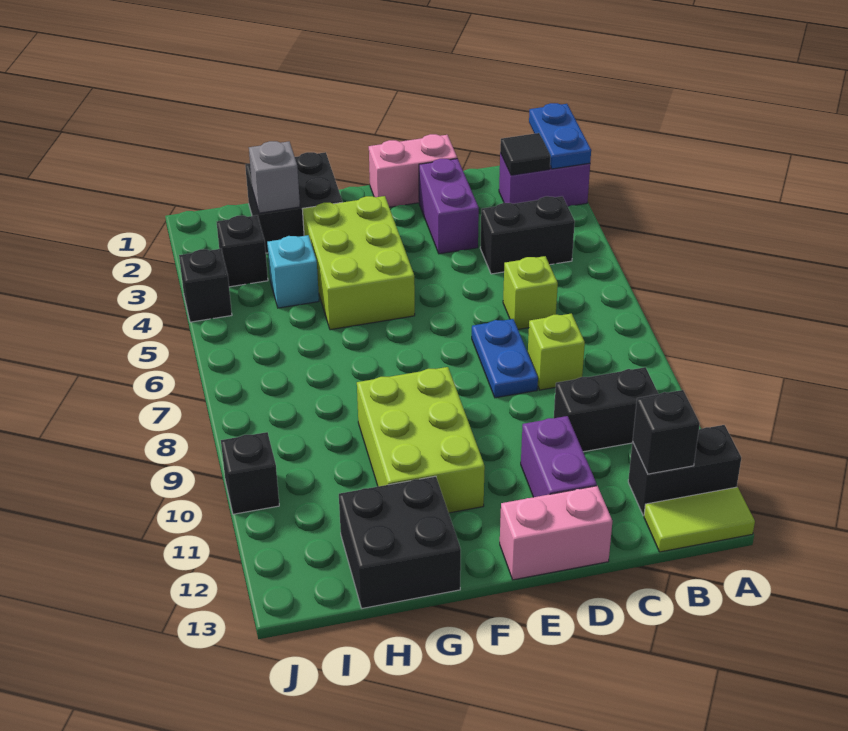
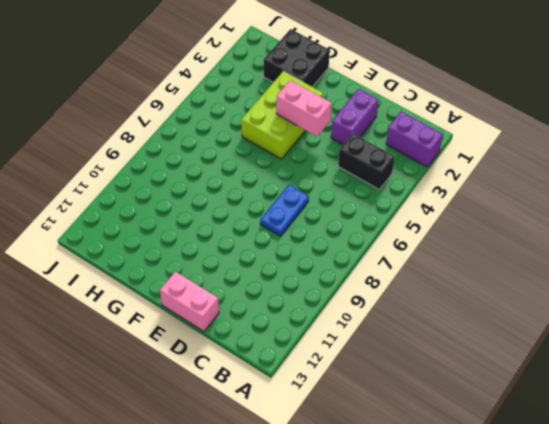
pink 1x2 brick [276,80,332,136] -> pink 1x2 brick moved to [369,134,457,207]
none -> black 1x2 brick [628,425,741,516]
none -> lime 1x2 tile [644,487,755,552]
none -> black 1x2 brick [554,367,658,452]

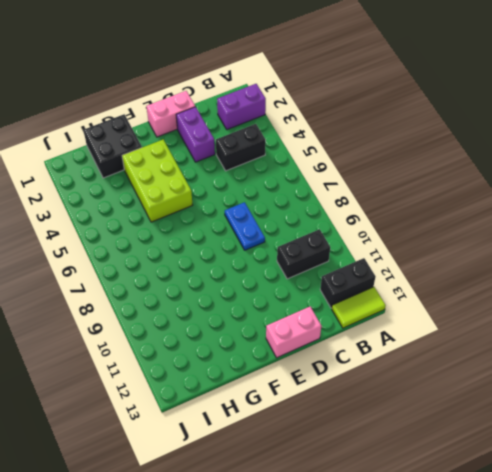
none -> lime 1x1 brick [503,256,558,329]
none -> lime 1x1 brick [528,314,585,390]
none -> purple 1x2 brick [521,416,597,497]

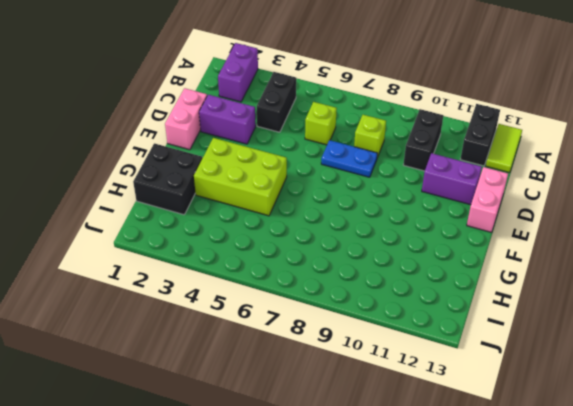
none -> lime 2x3 brick [357,367,485,513]
none -> black 2x2 brick [339,476,461,608]
none -> cyan 1x1 brick [267,235,319,308]

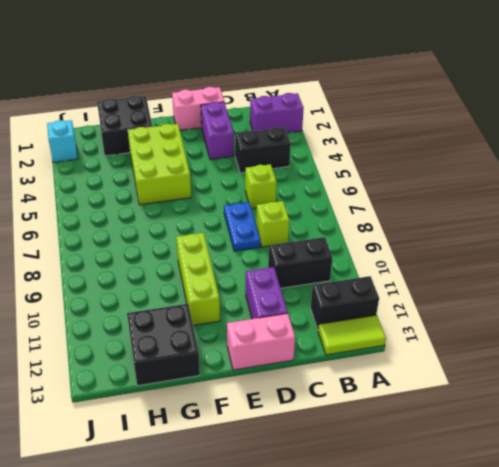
lime 1x3 brick [176,233,220,325] -> lime 2x3 brick [357,367,485,513]
cyan 1x1 brick [47,120,78,162] -> cyan 1x1 brick moved to [267,235,319,308]
none -> black 1x1 brick [217,215,268,287]
none -> black 1x1 brick [179,249,232,322]
none -> black 1x1 brick [221,432,279,514]

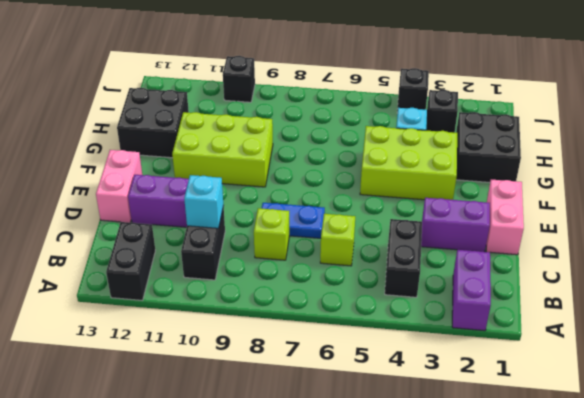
cyan 1x1 brick [184,175,224,228] -> none
none -> lime 1x2 tile [644,487,755,552]
none -> blue 1x2 plate [529,103,591,169]
none -> black 1x1 tile [500,133,550,175]

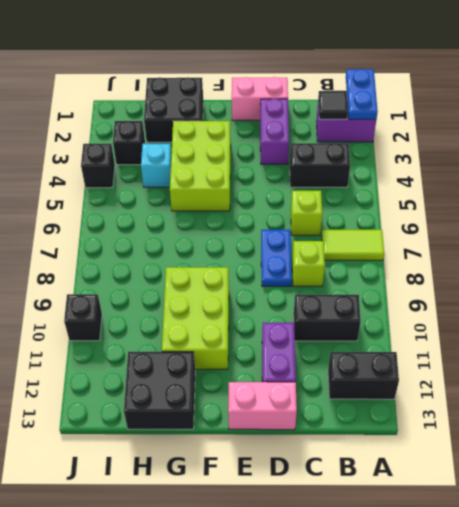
lime 1x2 tile [322,230,384,260] -> lime 1x2 tile moved to [644,487,755,552]
none -> black 1x1 brick [633,390,700,474]
none -> grey 1x1 brick [249,141,300,213]

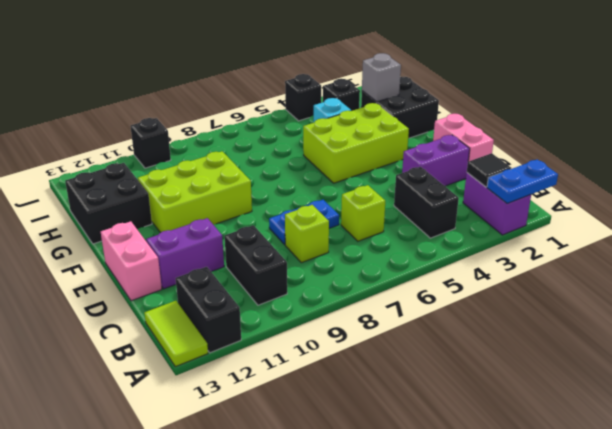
none -> black 1x1 brick [633,390,700,474]

